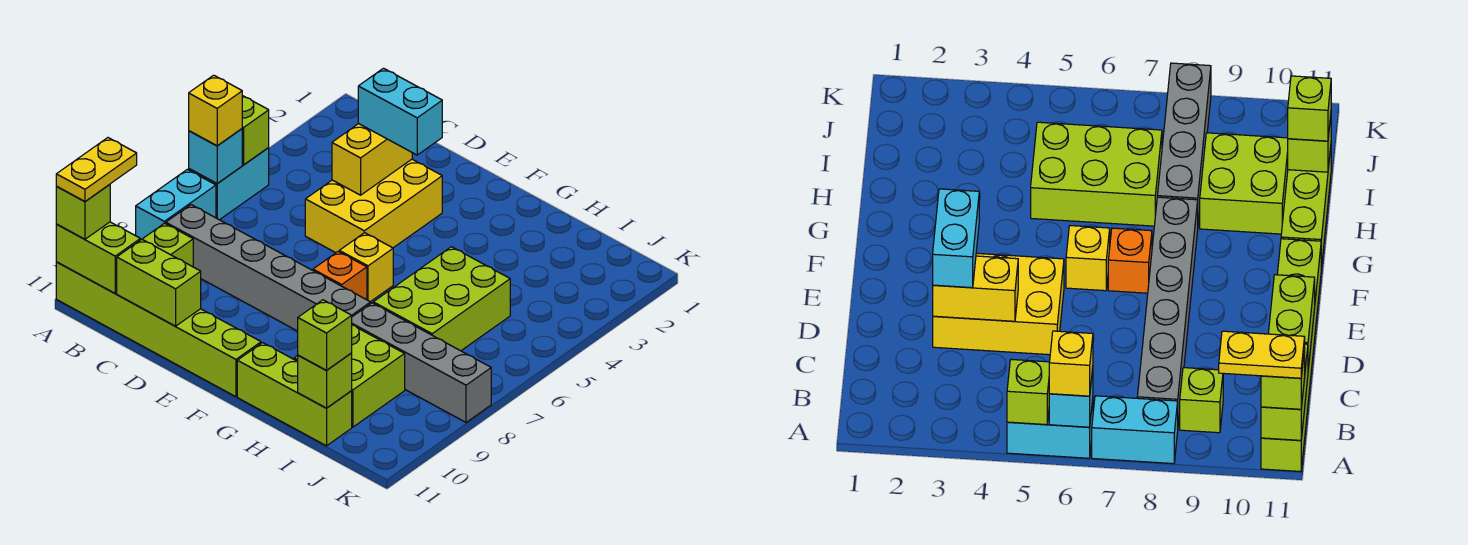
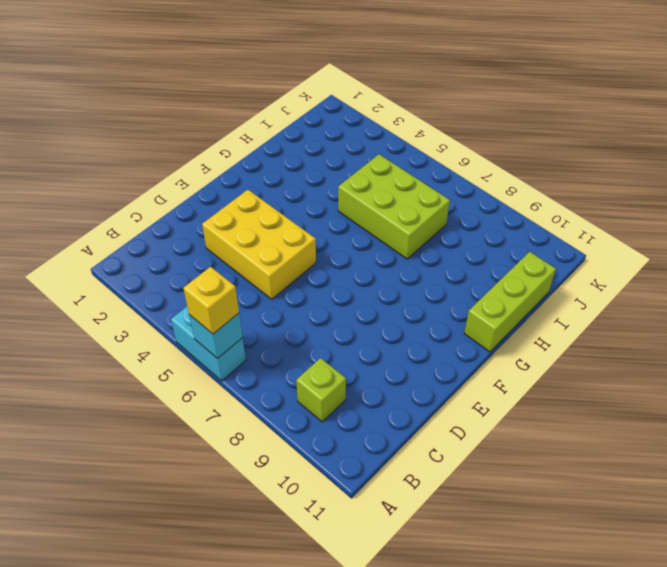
none -> cyan 1x2 brick [136,170,216,240]
none -> lime 1x6 brick [56,262,261,397]
none -> grey 1x6 brick [166,205,371,331]

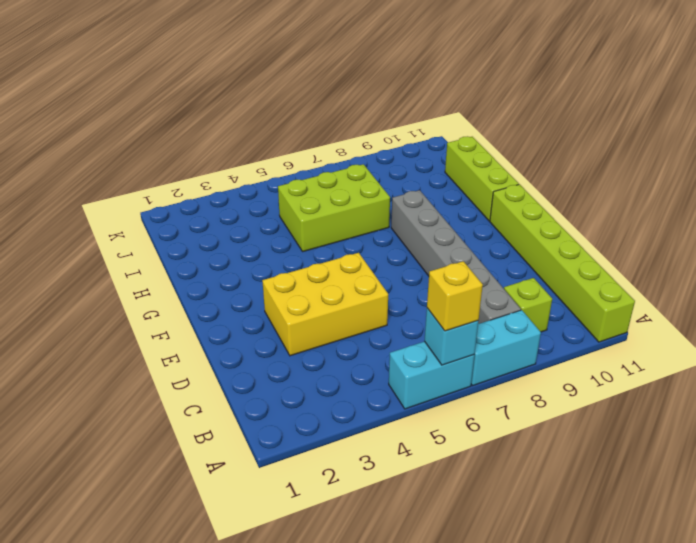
none -> yellow 1x1 brick [339,233,393,302]
none -> orange 1x1 brick [313,251,367,300]
none -> grey 1x4 brick [352,303,491,422]

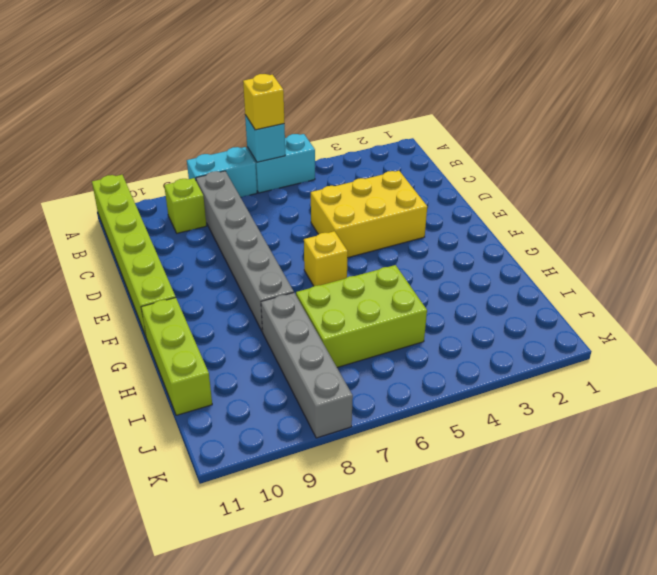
none -> orange 1x1 brick [313,251,367,300]
none -> lime 2x2 brick [294,325,405,427]
none -> lime 1x1 brick [242,96,269,165]

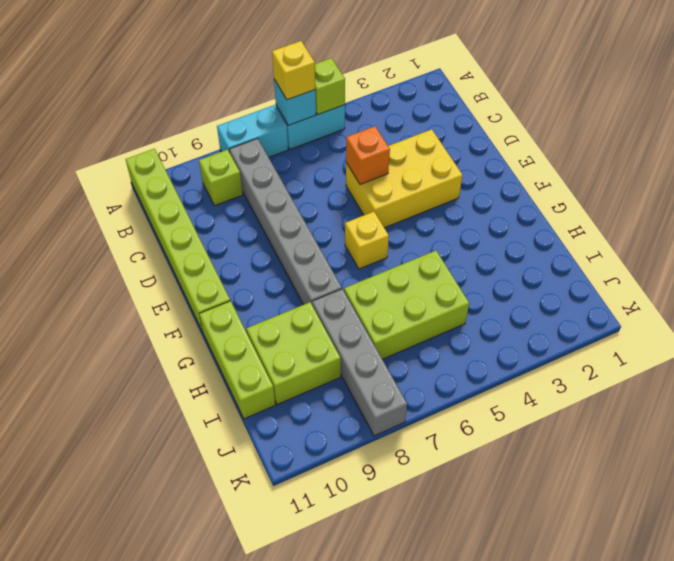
orange 1x1 brick [346,126,390,184] -> orange 1x1 brick moved to [313,251,367,300]
none -> lime 1x2 brick [56,222,140,293]
none -> lime 1x2 brick [117,239,201,326]
none -> yellow 1x2 brick [332,124,412,195]

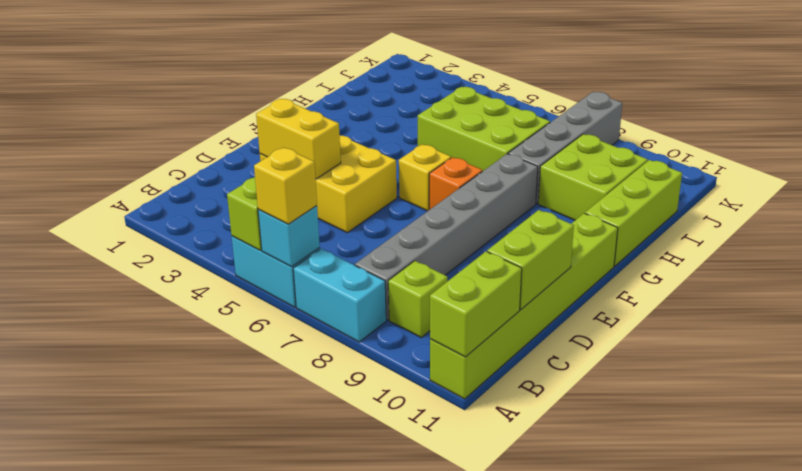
none -> lime 1x1 brick [297,353,352,408]
none -> lime 1x1 brick [56,185,110,239]
none -> cyan 1x2 brick [358,68,442,155]

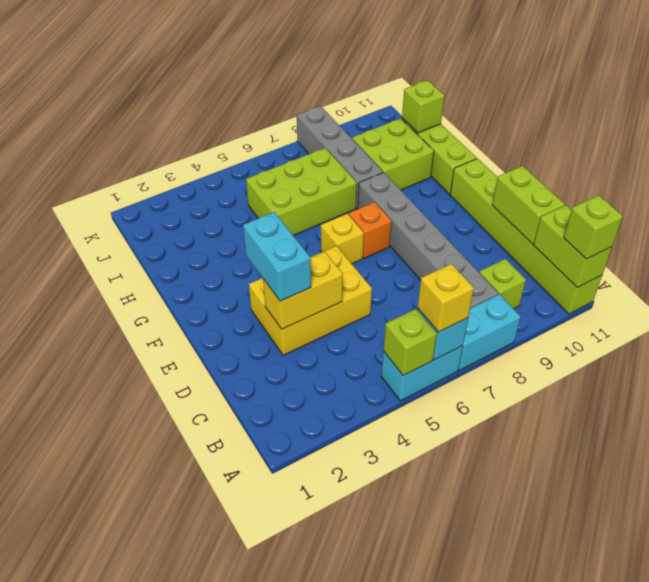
none -> lime 1x1 brick [298,300,352,370]
none -> yellow 1x2 plate [56,138,137,202]

